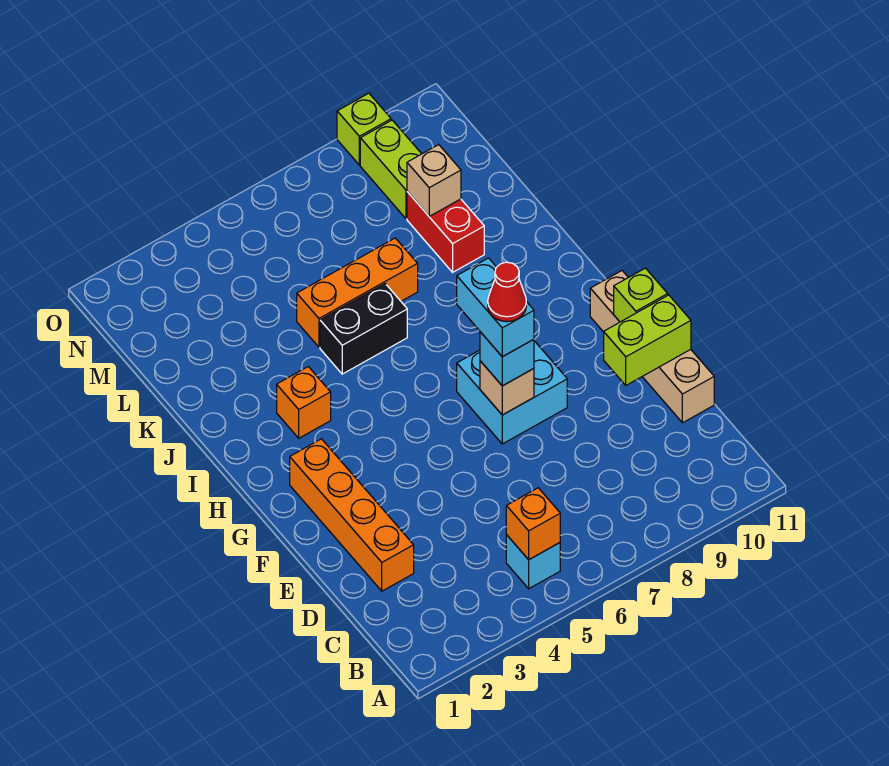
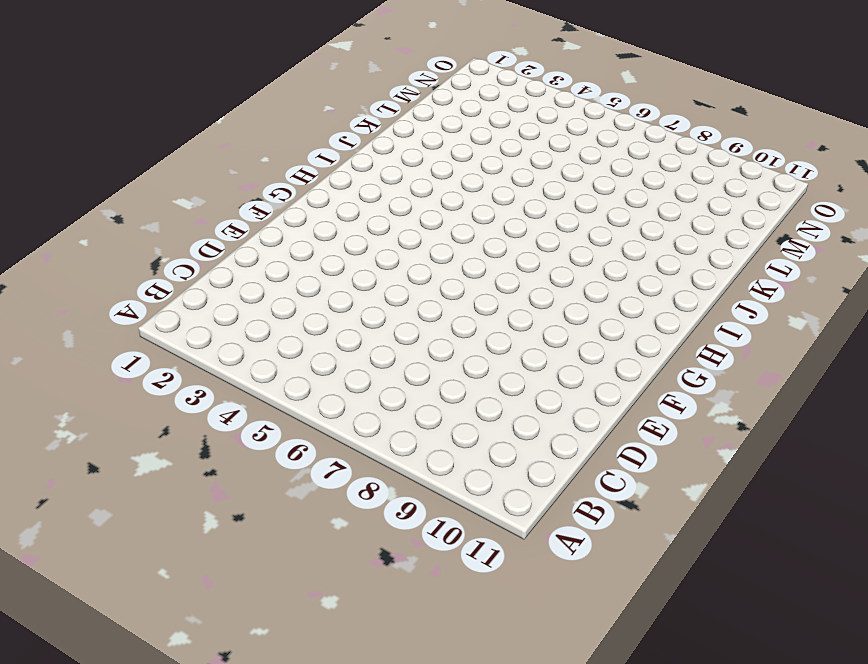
none -> cyan 1x1 brick [506,535,560,589]
none -> orange 1x4 brick [290,439,414,591]
none -> tan 1x4 brick [590,271,714,423]

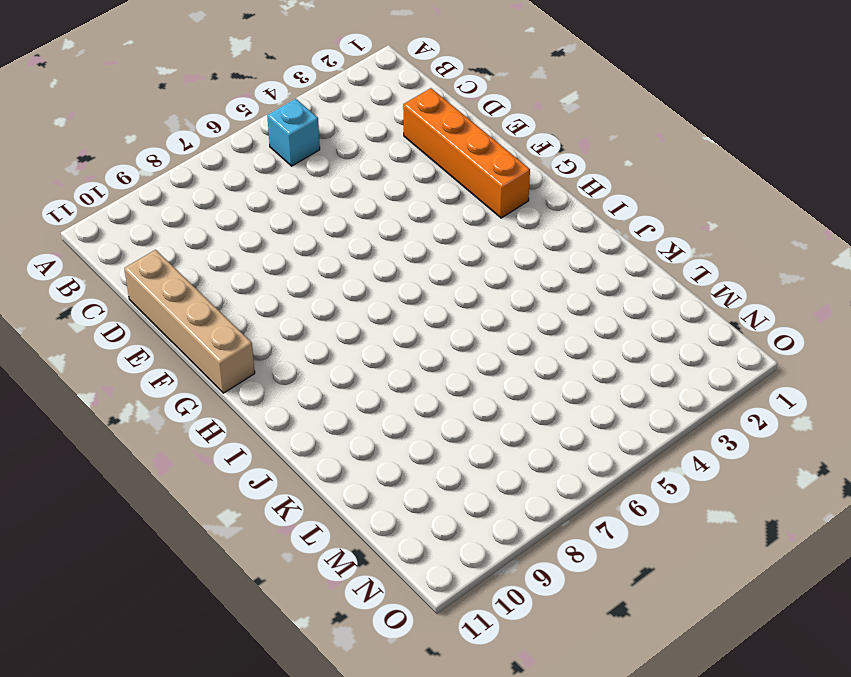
none -> cyan 2x2 brick [457,341,567,444]
none -> orange 1x1 brick [277,367,331,438]
none -> black 1x2 brick [320,284,407,374]

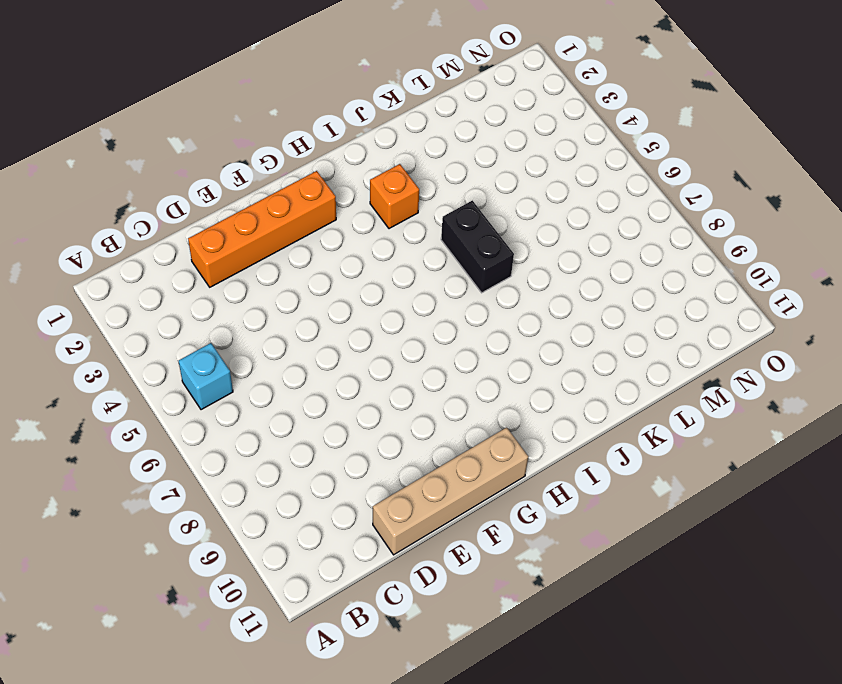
none -> cyan 2x2 brick [457,341,567,444]
none -> orange 1x3 brick [297,238,418,347]
none -> red 1x2 brick [407,192,484,272]

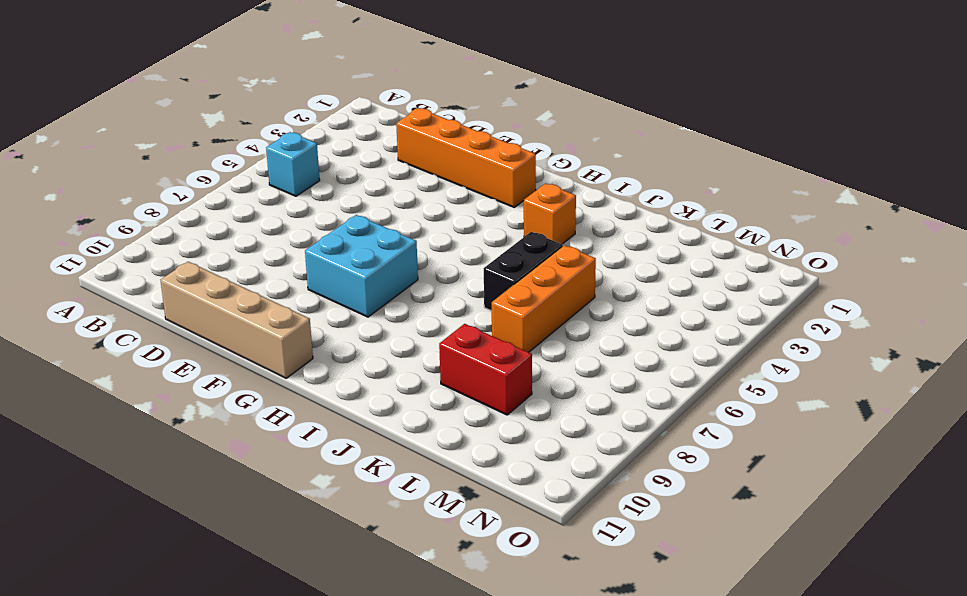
none -> lime 1x2 brick [360,120,421,219]
none -> lime 1x1 brick [337,93,391,165]
none -> orange 1x1 brick [506,488,560,560]

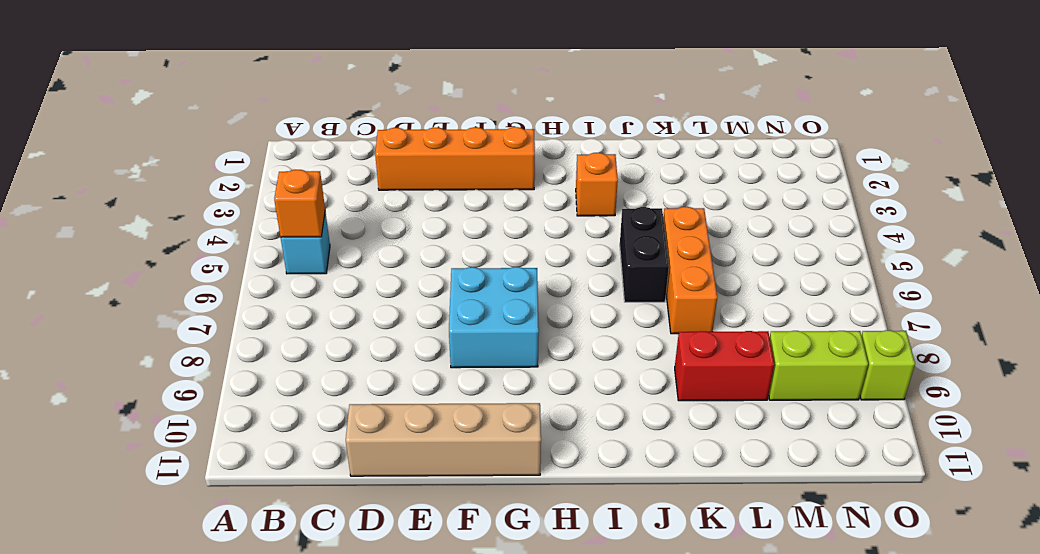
none -> lime 1x2 brick [604,295,691,385]
none -> tan 1x1 brick [480,361,534,415]
none -> lime 1x1 brick [614,268,668,322]

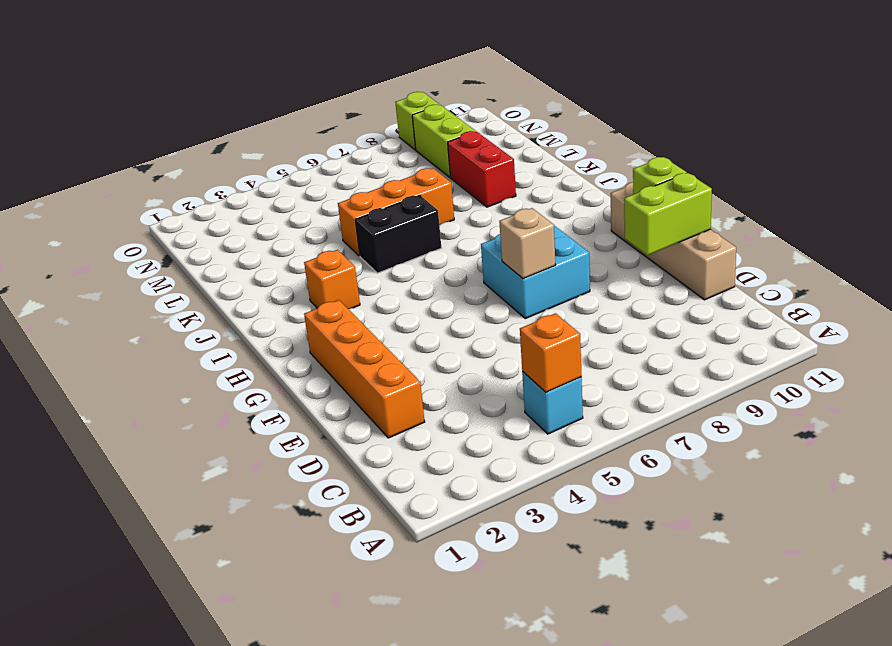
none -> tan 1x1 brick [407,145,461,216]
none -> cyan 1x1 brick [480,332,534,386]
none -> cyan 1x2 brick [457,258,534,357]

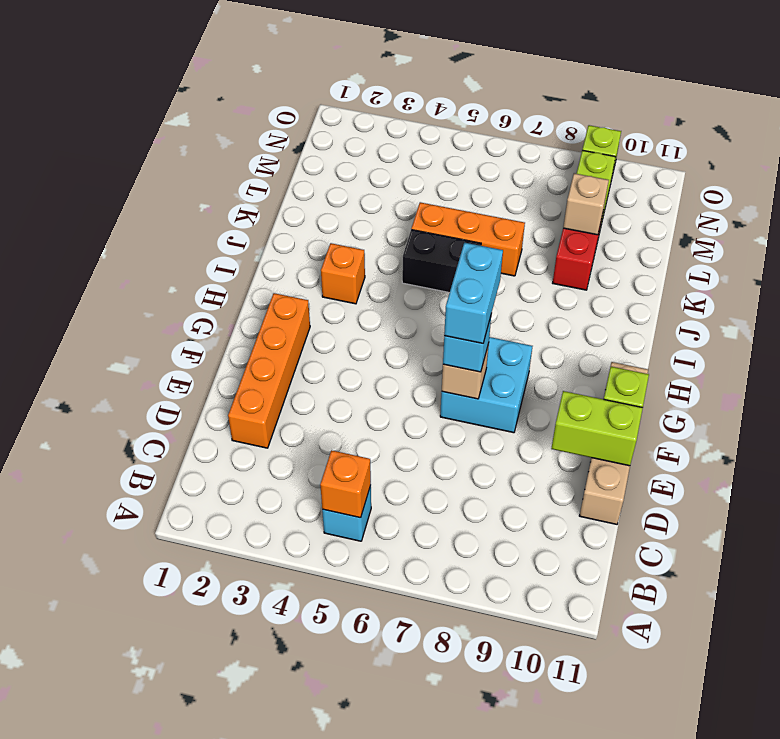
none -> red 1x1 cone [488,262,526,322]

